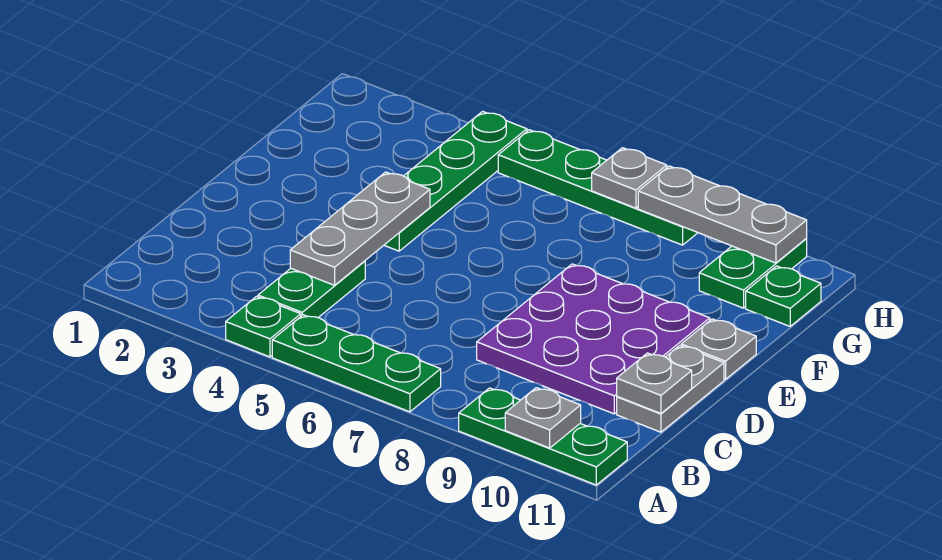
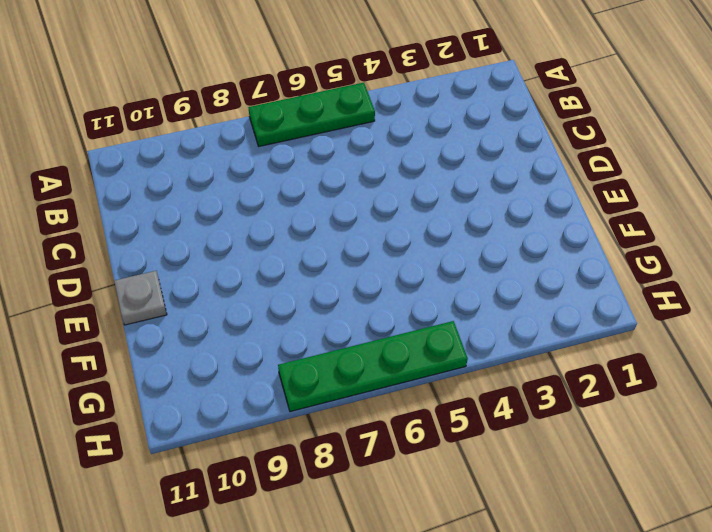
none -> green 1x1 plate [226,297,301,357]
none -> green 1x3 plate [459,388,627,485]
none -> green 1x2 plate [258,261,365,318]

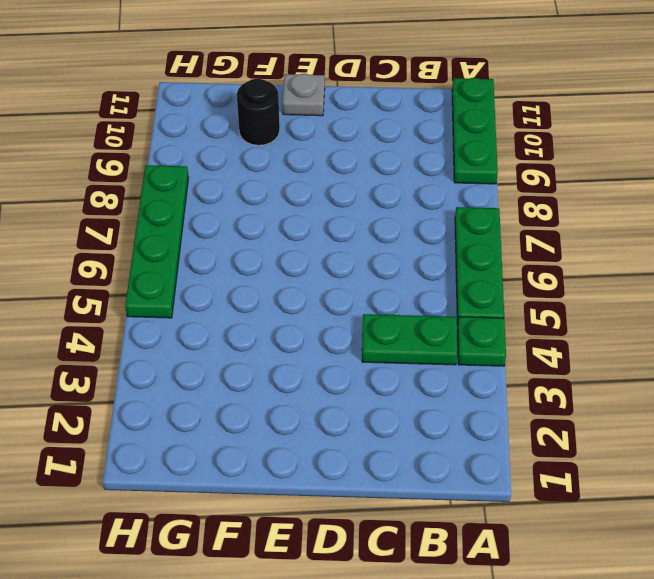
black 1x1 round brick [237,78,280,145] -> none
none -> purple 3x3 plate [477,264,710,414]
none -> grey 1x2 plate [617,345,724,432]
none -> green 1x4 plate [384,111,527,251]

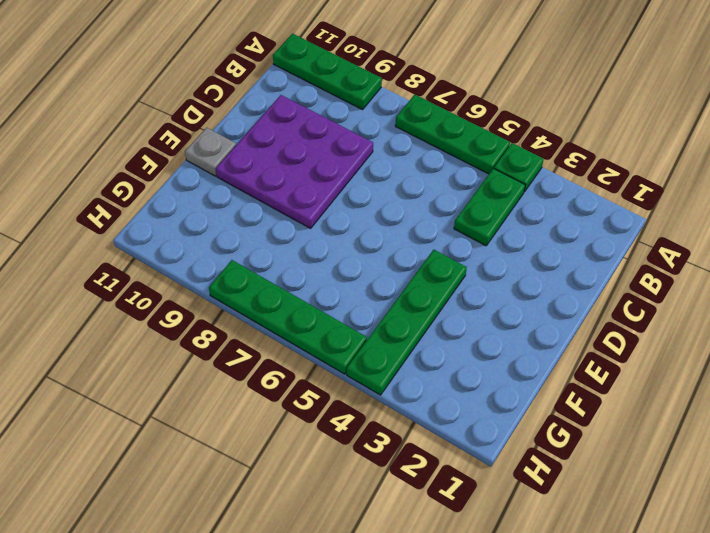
none -> grey 1x2 plate [617,345,724,432]
none -> green 1x2 plate [699,239,807,308]
none -> green 1x1 plate [746,266,821,326]

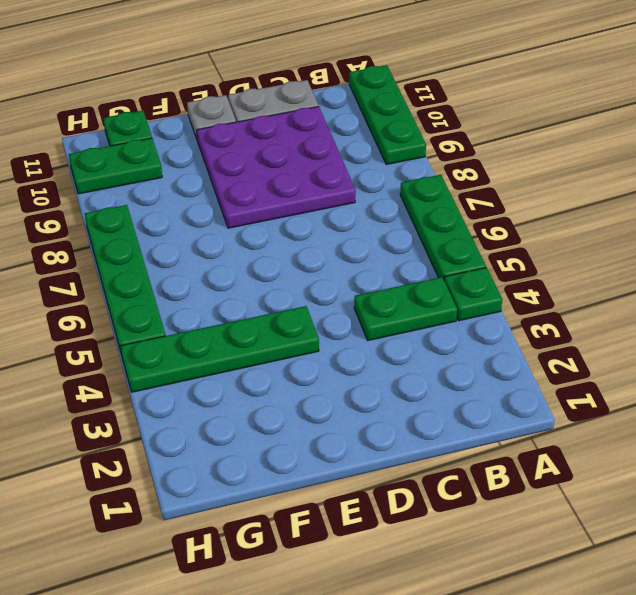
none -> grey 1x1 plate [505,388,581,448]
none -> grey 1x3 plate [290,172,430,285]
none -> grey 1x1 plate [617,353,692,413]

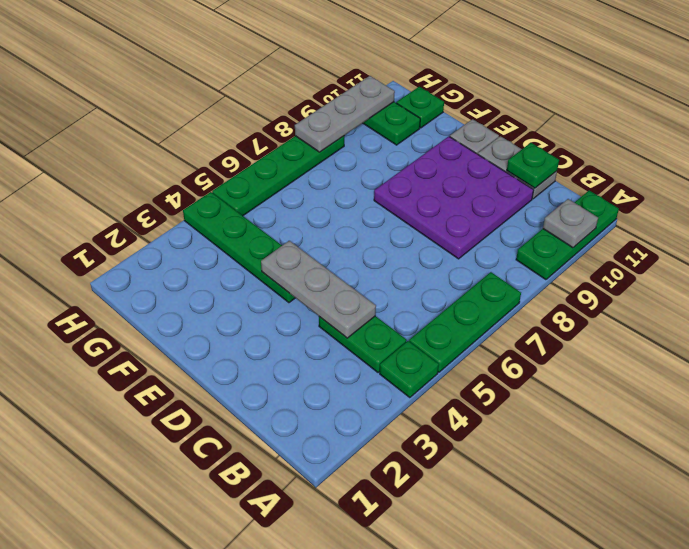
green 1x1 plate [507,143,559,188] -> grey 1x1 plate [617,353,692,413]
none -> grey 1x1 plate [592,148,667,208]

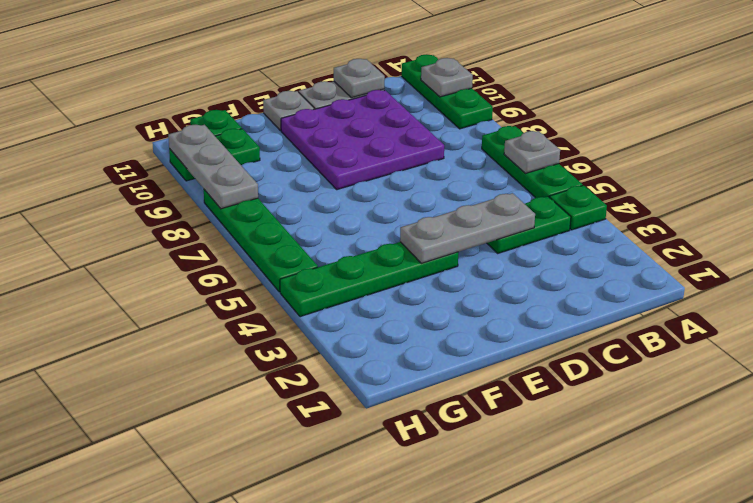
grey 1x1 plate [504,131,560,173] -> grey 1x1 plate moved to [592,148,667,208]

